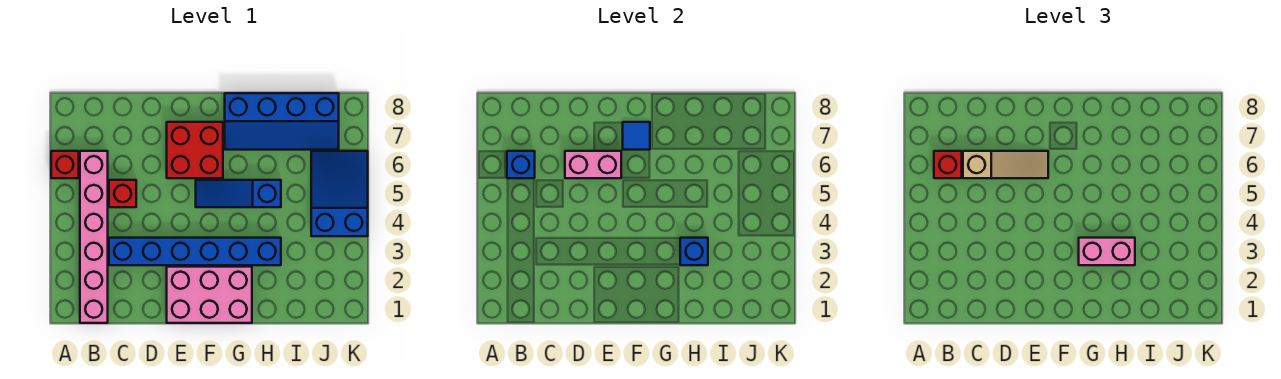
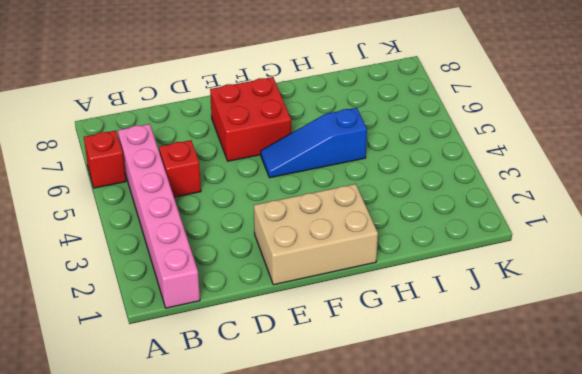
tan 2x3 brick [254,184,378,285] -> pink 2x3 brick [167,267,252,323]
none -> blue 1x6 brick [109,238,281,265]
none -> blue 2x4 slope [225,93,339,150]
none -> blue 2x3 slope [311,151,368,236]

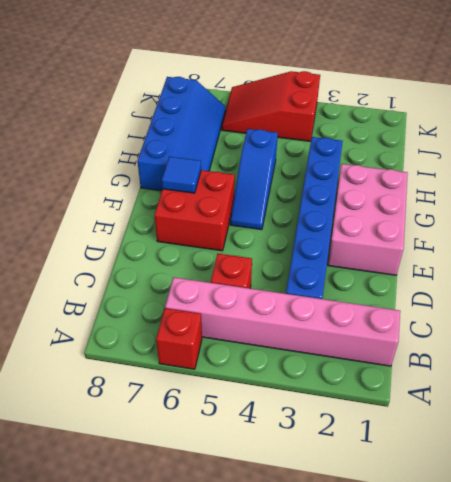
red 2x3 slope [222,71,320,141] -> blue 2x3 slope [311,151,368,236]
none -> blue 1x1 brick [507,151,535,178]
none -> pink 1x2 brick [565,151,621,178]
none -> blue 1x1 brick [680,238,708,265]

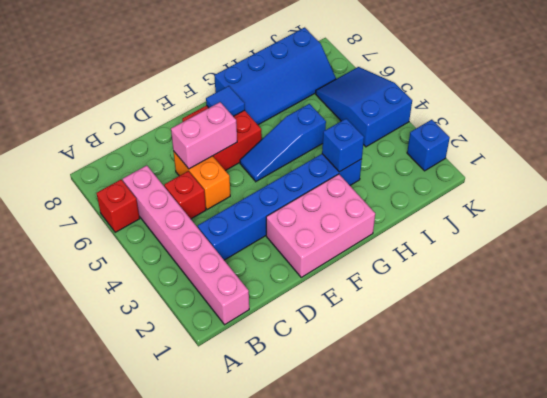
orange 1x2 brick [173,151,230,210] -> none
blue 1x1 brick [407,120,450,171] -> blue 1x1 brick moved to [507,151,535,178]
none -> red 1x1 brick [934,151,962,178]
none -> tan 1x3 slope [963,151,1048,178]
none -> pink 1x2 brick [1079,238,1135,265]

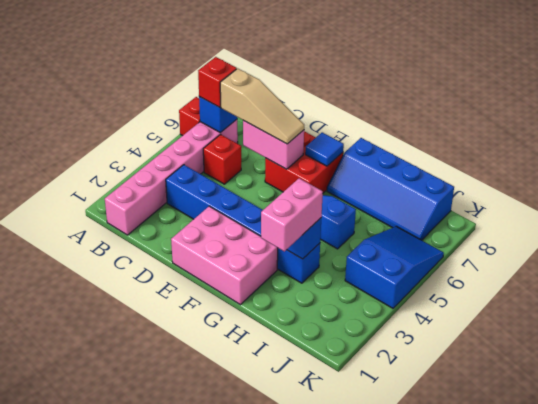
pink 1x2 brick [261,178,323,251] -> pink 1x2 brick turned to [1079,238,1135,265]

